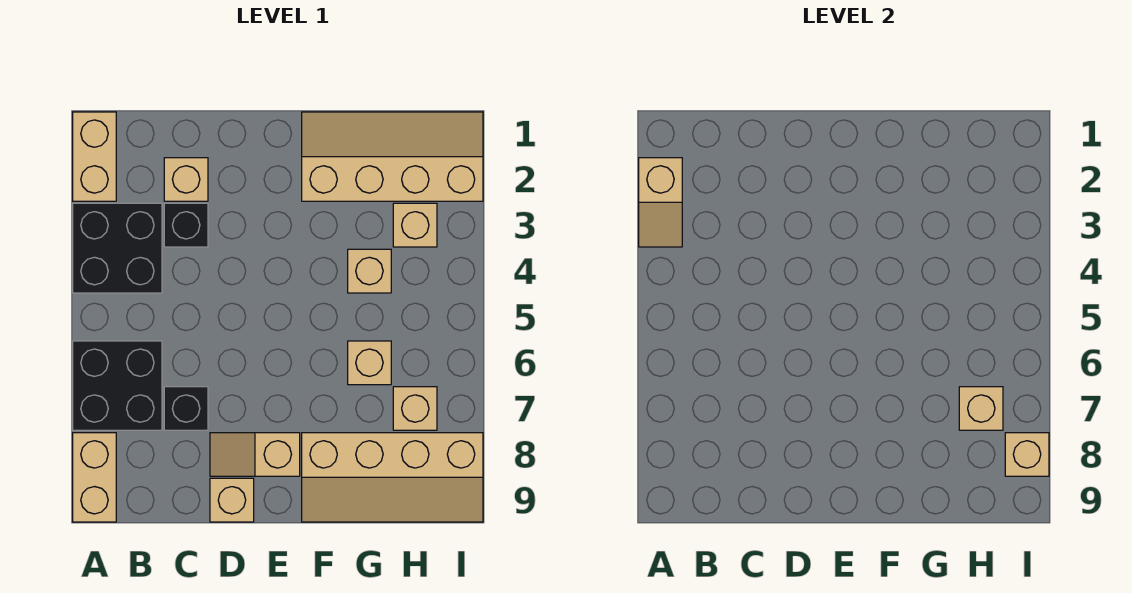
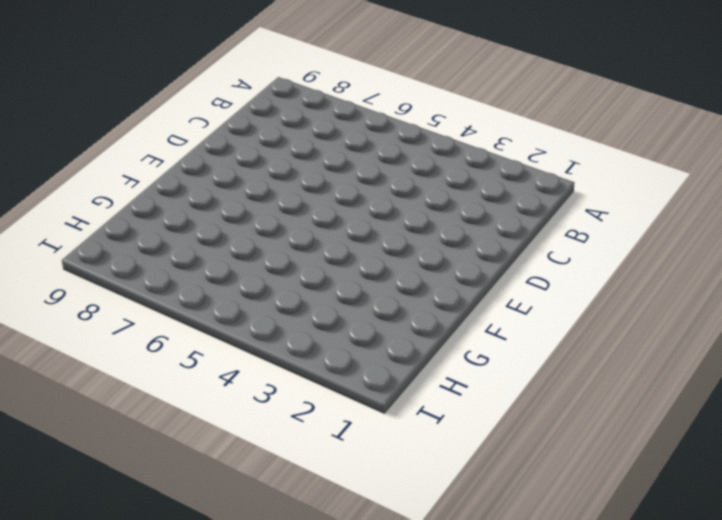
none -> tan 1x2 brick [73,112,116,201]
none -> black 2x2 brick [73,203,162,293]
none -> black 2x2 brick [73,341,162,430]

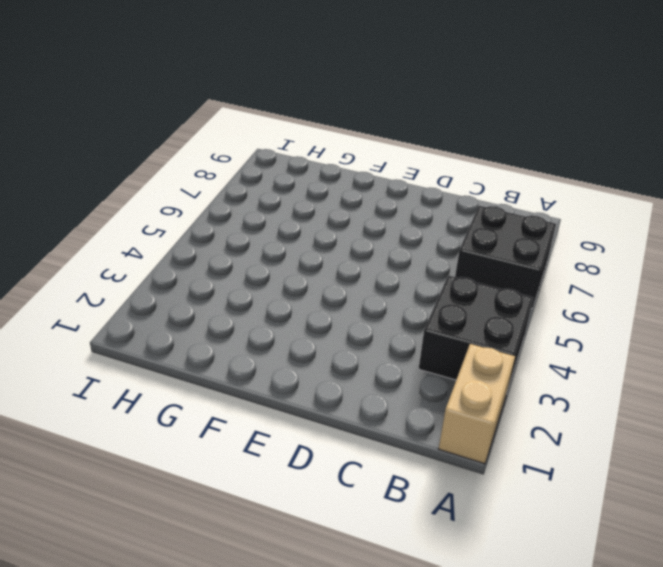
none -> tan 1x2 brick [73,433,116,522]
none -> tan 1x1 brick [164,158,208,201]
none -> black 1x1 brick [164,203,208,247]

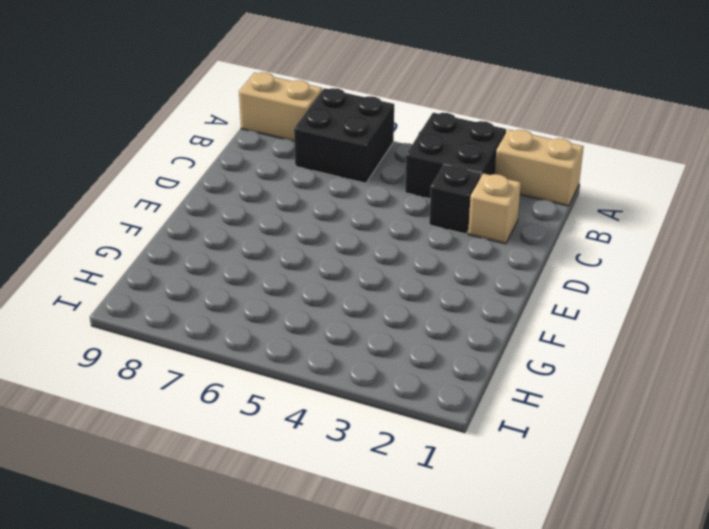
none -> black 1x1 brick [164,387,208,430]
none -> tan 1x2 slope [210,433,300,476]
none -> tan 1x1 brick [210,478,254,522]

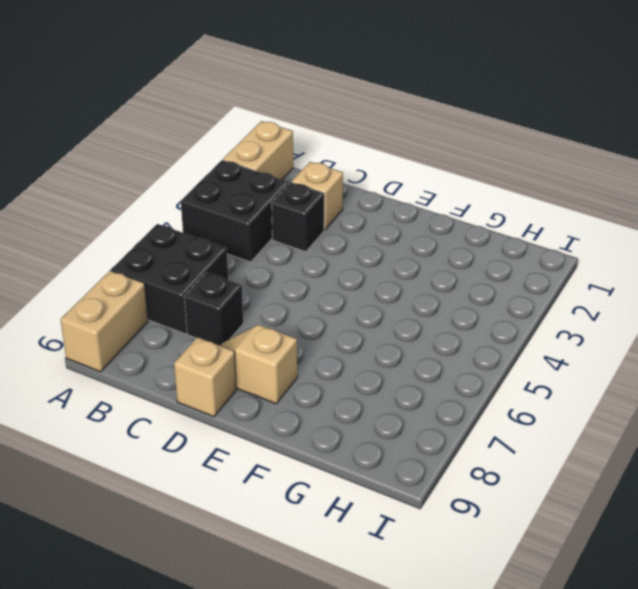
none -> tan 2x4 slope [302,112,483,201]
none -> tan 2x4 slope [302,433,483,522]
none -> tan 1x1 brick [348,249,391,293]

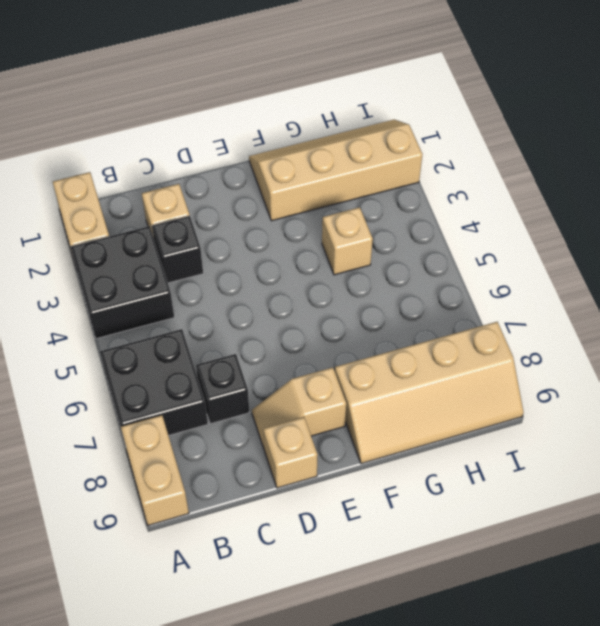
none -> tan 1x1 brick [348,341,391,385]
none -> tan 1x1 brick [393,203,437,247]
none -> tan 1x1 brick [393,387,437,430]

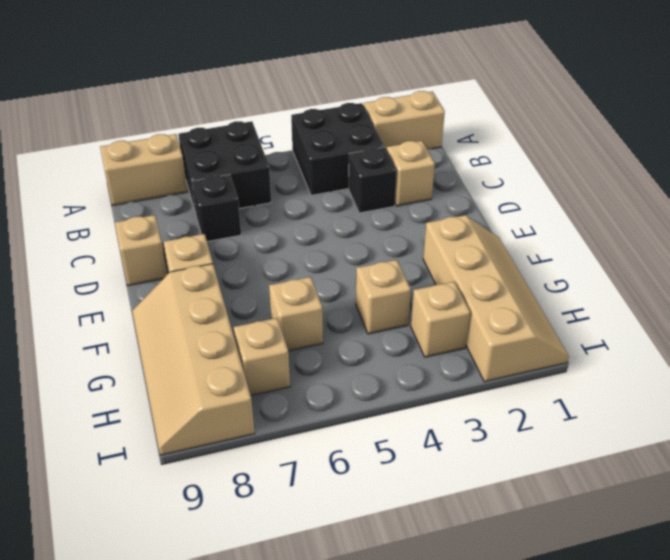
none -> tan 1x2 slope [639,158,682,247]
none -> tan 1x1 brick [959,387,1003,430]
none -> tan 1x1 brick [1005,433,1049,476]

